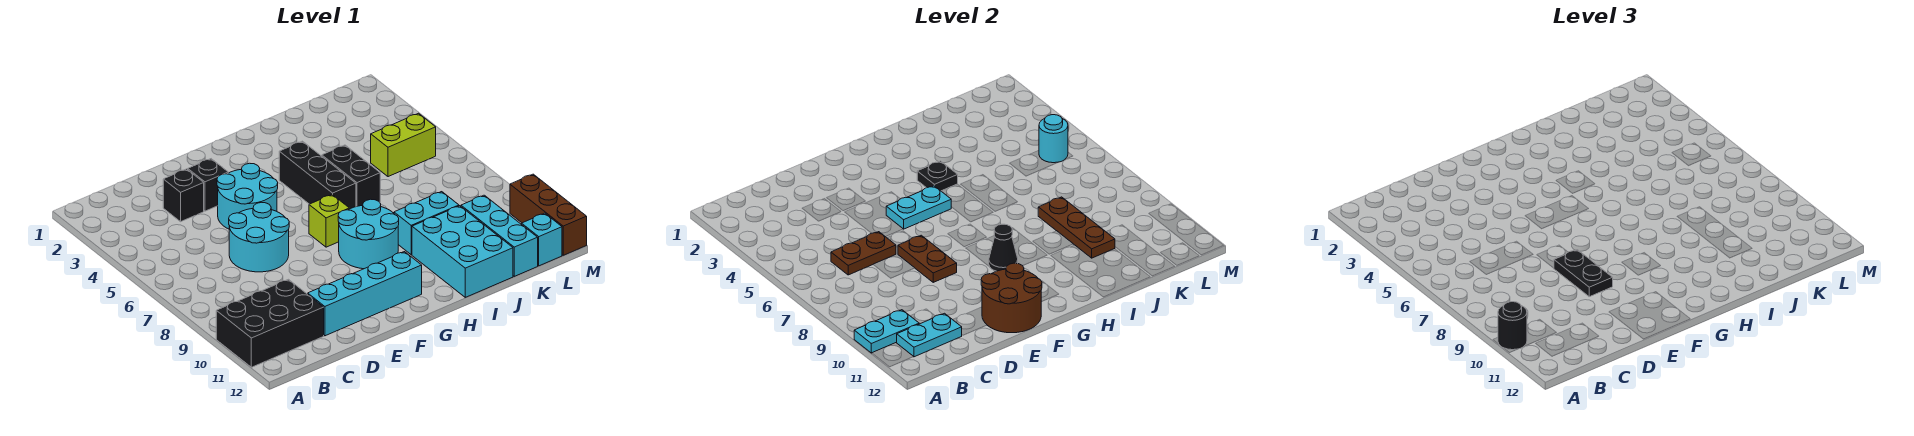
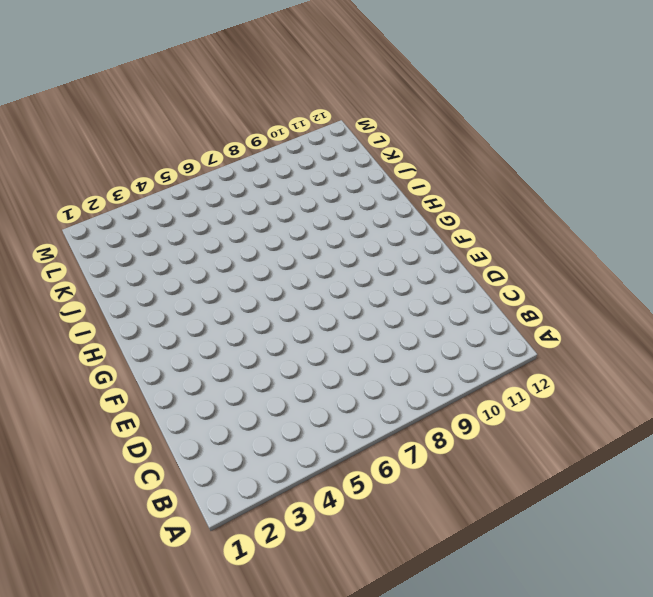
none -> black 2x3 brick [216,279,324,367]
none -> black 1x1 brick [163,169,204,222]
none -> cyan 2x2 round brick [229,202,289,272]

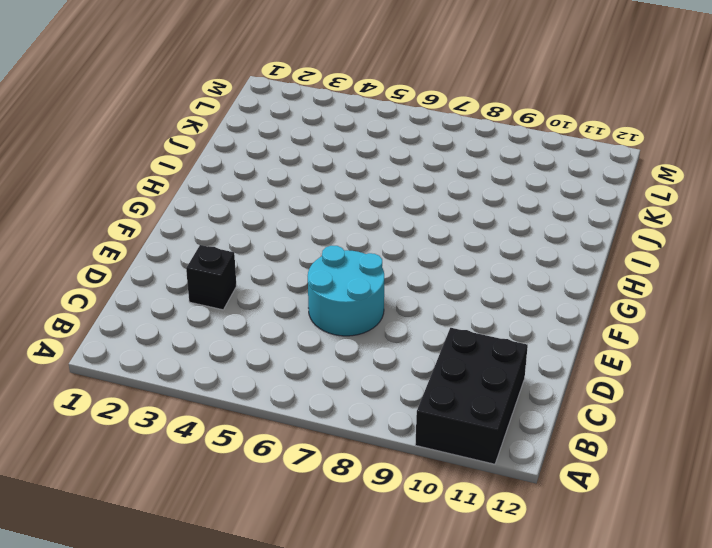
none -> cyan 1x4 brick [308,252,422,336]
none -> black 1x1 brick [188,159,228,211]
none -> cyan 2x2 round brick [217,163,278,229]

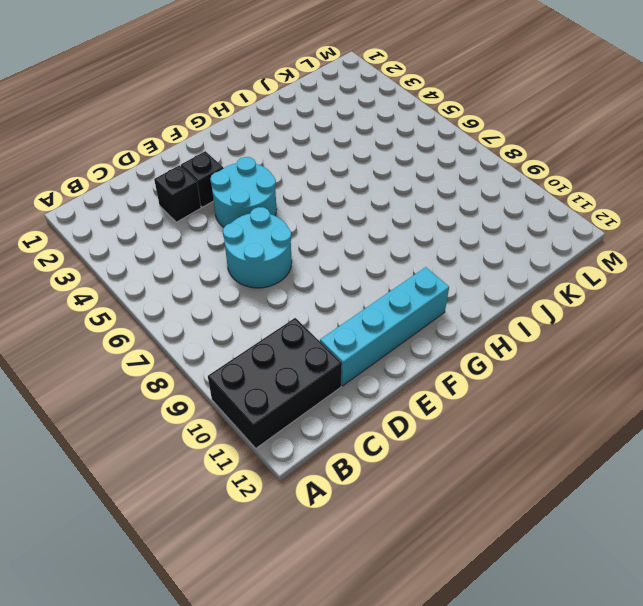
none -> lime 1x1 brick [309,195,349,247]
none -> cyan 2x2 round brick [338,199,399,269]
none -> black 1x3 brick [279,141,356,209]

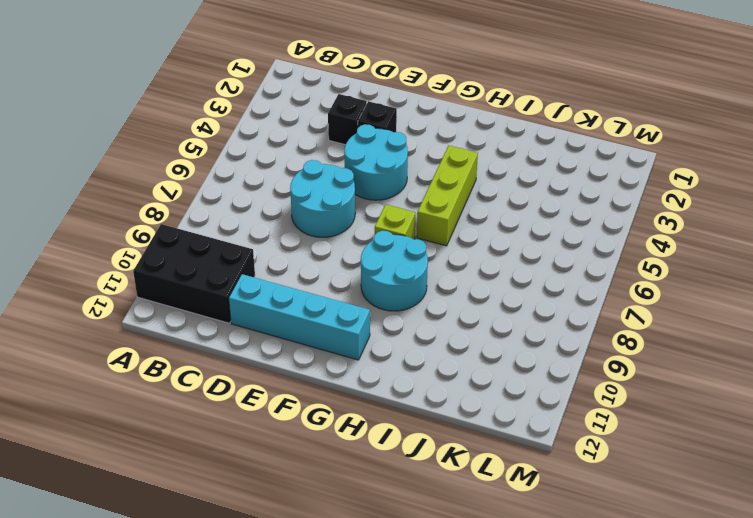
lime 1x3 brick [417,146,478,246] -> black 1x3 brick [279,141,356,209]
none -> black 1x2 brick [322,145,380,207]
none -> cyan 1x2 brick [394,192,459,255]
none -> cyan 2x3 brick [412,206,513,297]

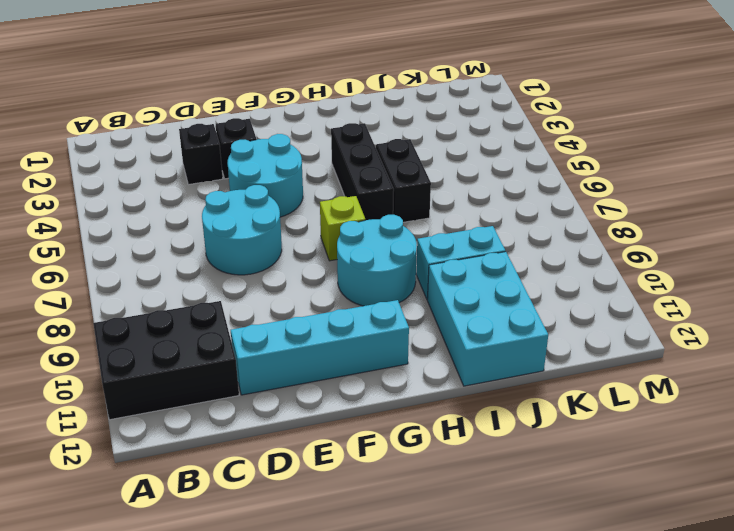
none -> lime 1x2 brick [371,113,436,177]
none -> cyan 1x3 brick [461,195,538,276]
none -> cyan 1x1 brick [522,213,562,266]

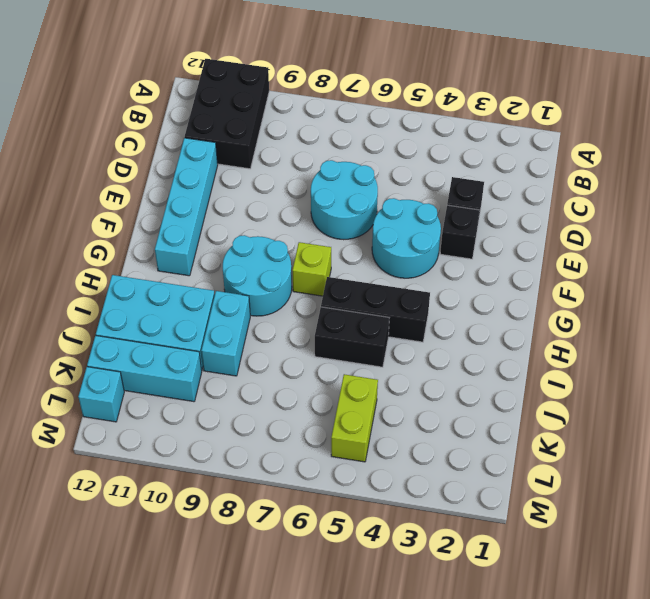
none -> brown 1x3 brick [510,174,587,255]
none -> cyan 1x2 plate [854,310,919,353]
none -> cyan 1x2 plate [897,313,962,357]

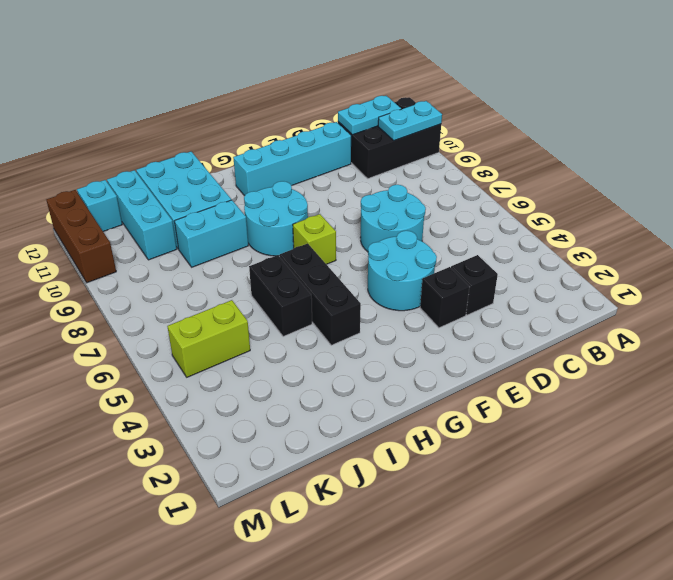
none -> brown 1x2 plate [831,232,896,275]
none -> brown 1x2 plate [898,235,957,282]
none -> brown 2x2 round brick [981,263,1042,333]

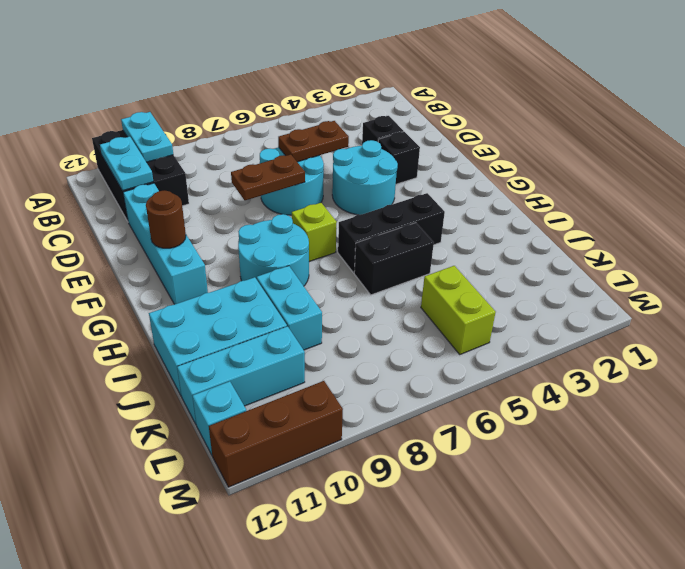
brown 1x2 plate [278,121,349,162] -> brown 1x2 plate turned to [831,232,896,275]
brown 1x1 round brick [146,190,186,248] -> brown 2x2 round brick [981,263,1042,333]
none -> cyan 1x2 plate [886,186,951,229]
none -> black 1x1 cone [989,224,1018,271]
none -> black 1x1 plate [917,161,958,191]

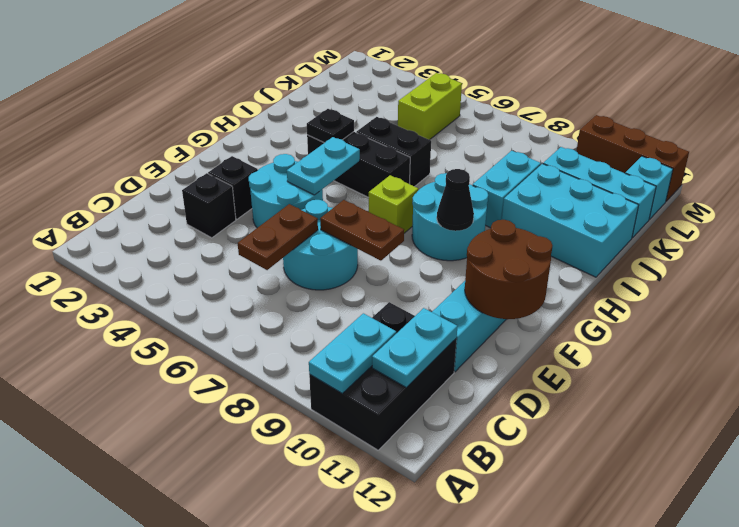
none -> brown 1x3 plate [1038,197,1115,258]
none -> cyan 1x1 round brick [1039,115,1068,163]
none -> black 1x1 round brick [1498,302,1527,350]

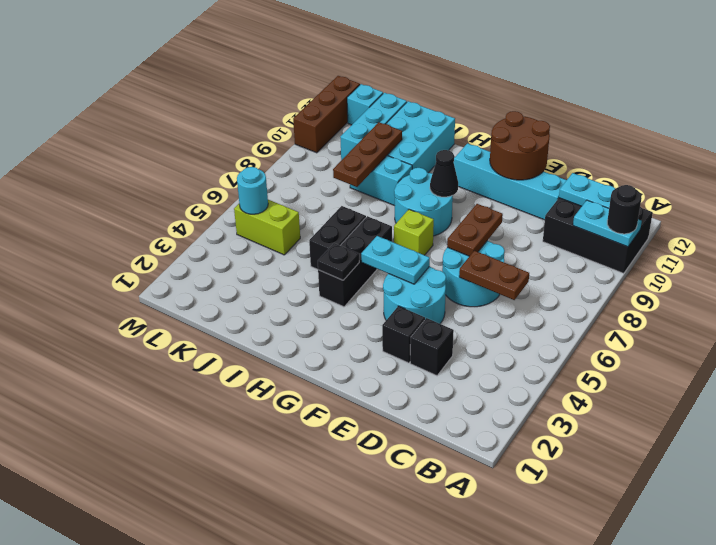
none -> black 1x2 plate [1554,250,1613,297]

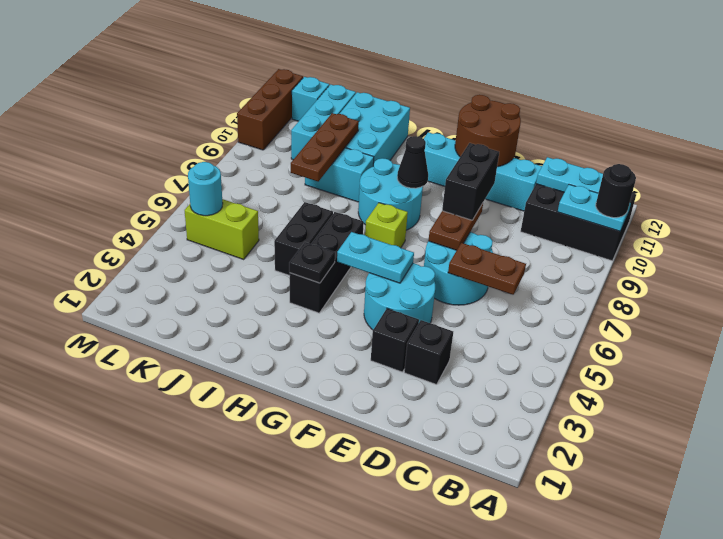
black 1x2 brick [442,143,499,220] -> black 1x2 plate [1554,250,1613,297]

